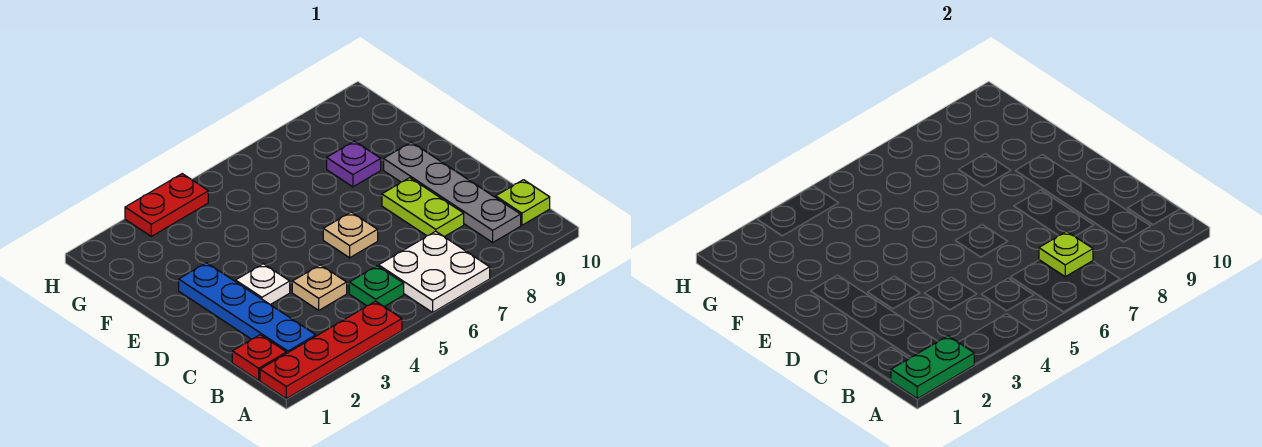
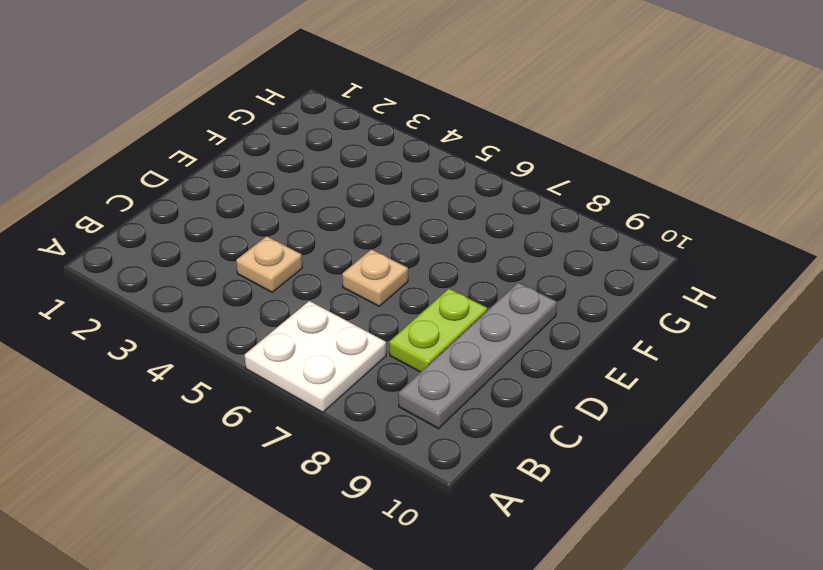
none -> red 1x4 plate [260,301,402,399]
none -> red 1x1 plate [232,335,286,380]
none -> blue 1x4 plate [179,263,316,353]

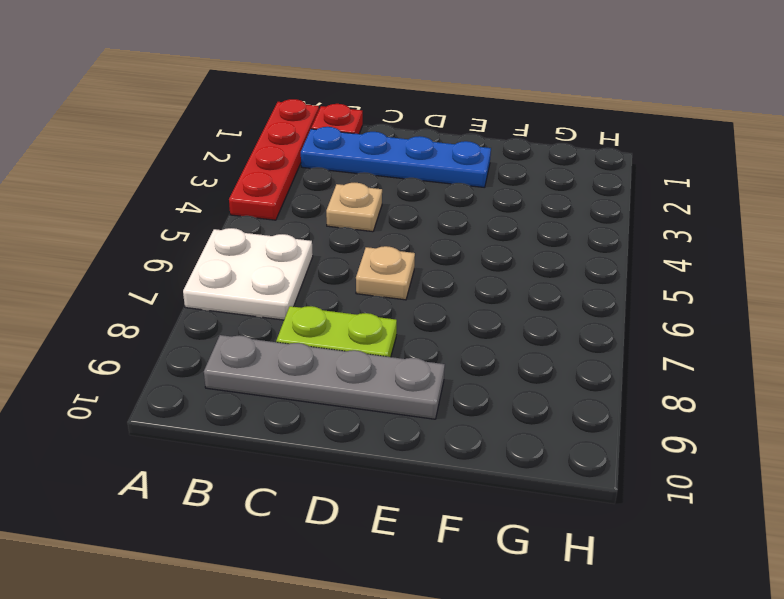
none -> green 1x1 plate [349,266,404,306]
none -> lime 1x1 plate [496,180,550,225]
none -> white 1x1 plate [236,264,290,305]

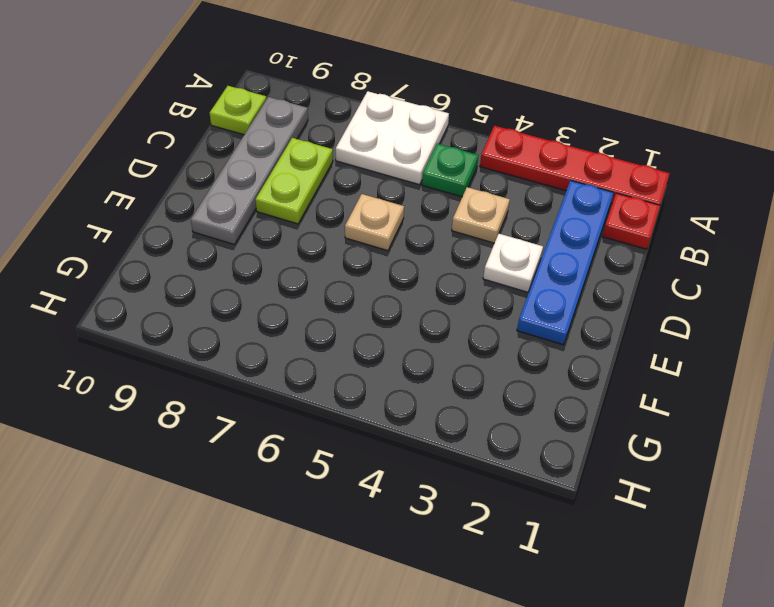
none -> purple 1x1 plate [327,141,381,187]
none -> red 1x2 plate [125,174,208,236]
none -> green 1x2 plate [891,336,974,399]

